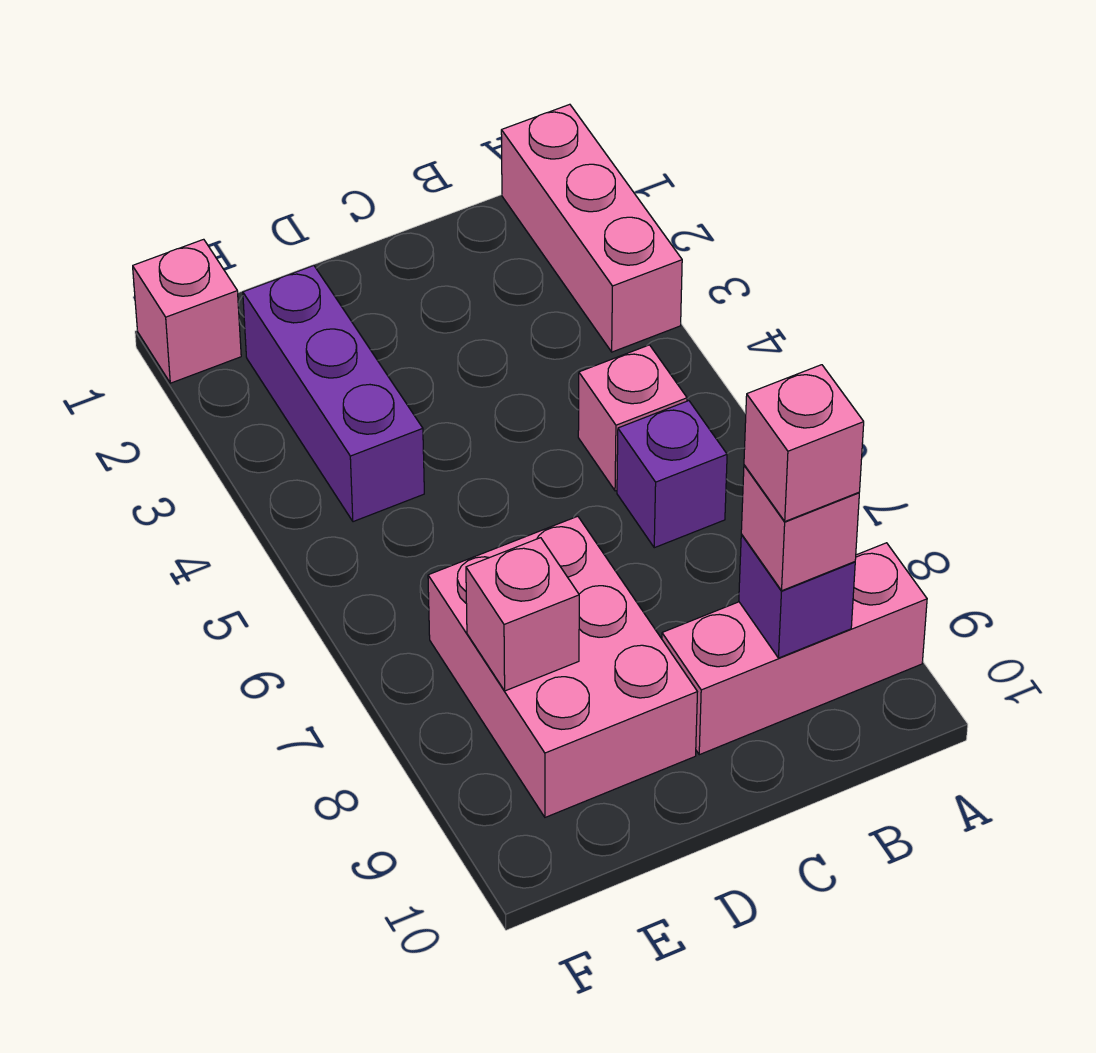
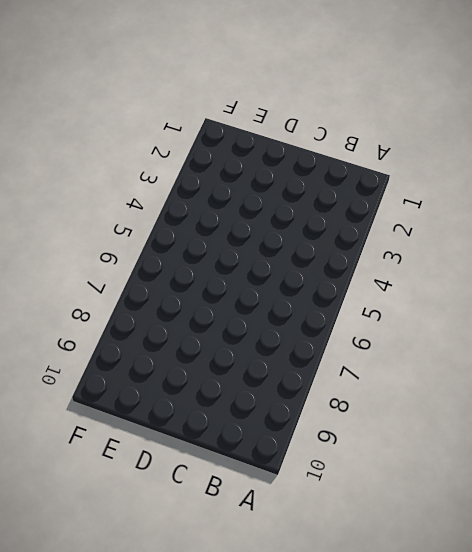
none -> pink 1x3 brick [501,104,682,352]
none -> pink 1x3 brick [662,543,927,755]

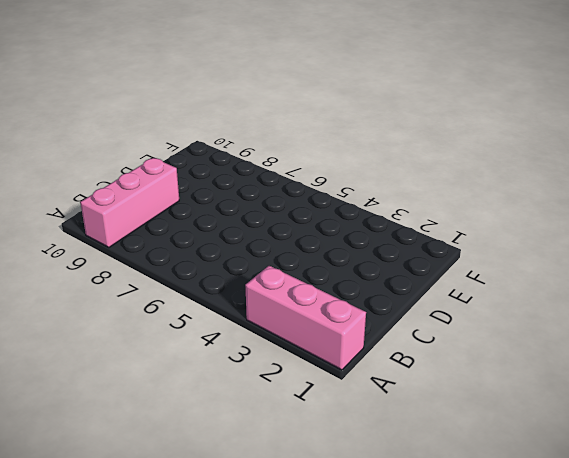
none -> pink 1x1 brick [578,345,687,491]
none -> purple 1x1 brick [617,401,727,548]

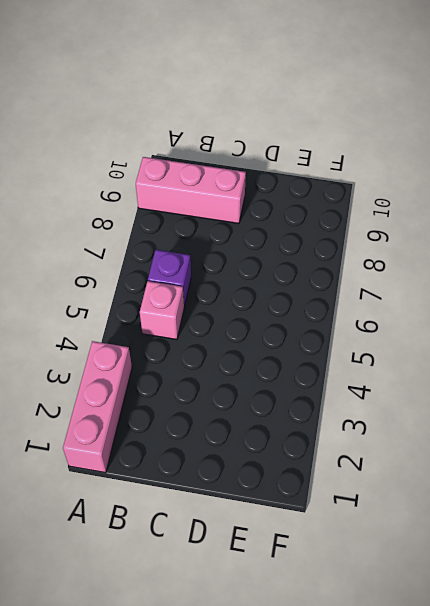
none -> pink 2x3 brick [428,516,697,817]
none -> purple 1x3 brick [243,266,424,522]

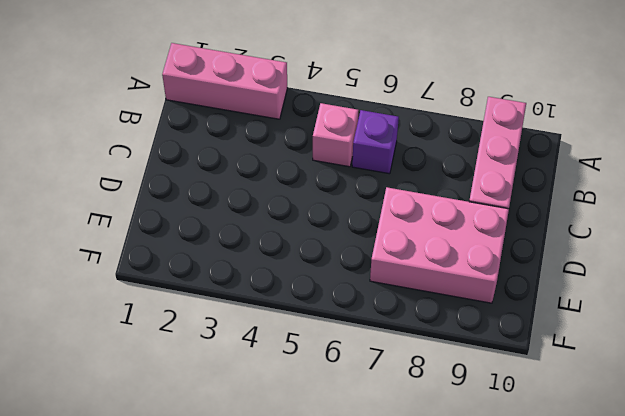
none -> purple 1x3 brick [243,266,424,522]
none -> pink 1x1 brick [133,239,241,383]

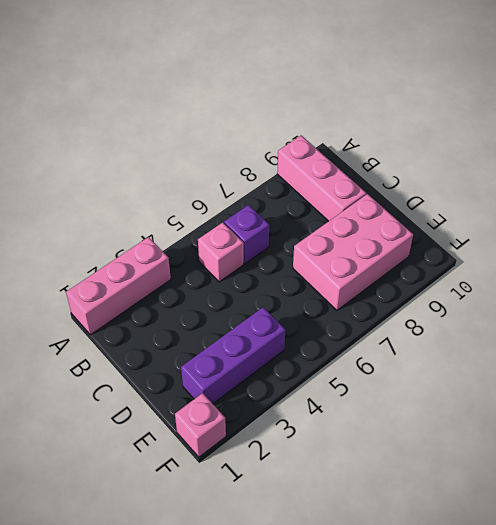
none -> purple 1x1 brick [739,535,855,658]
none -> pink 1x1 brick [466,538,579,691]

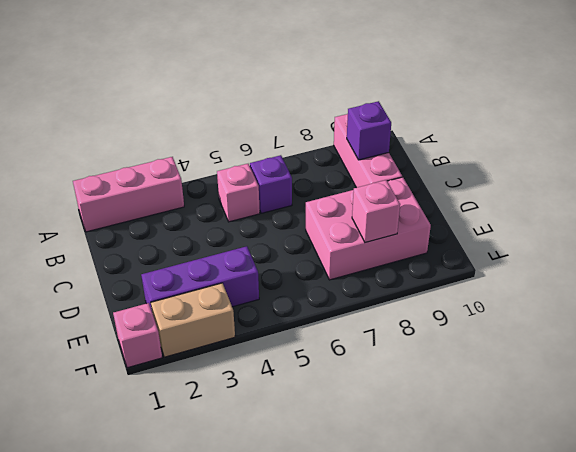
tan 1x2 brick [151,283,235,357] -> none
none -> pink 1x1 brick [741,465,859,591]
none -> pink 1x1 brick [744,365,864,521]

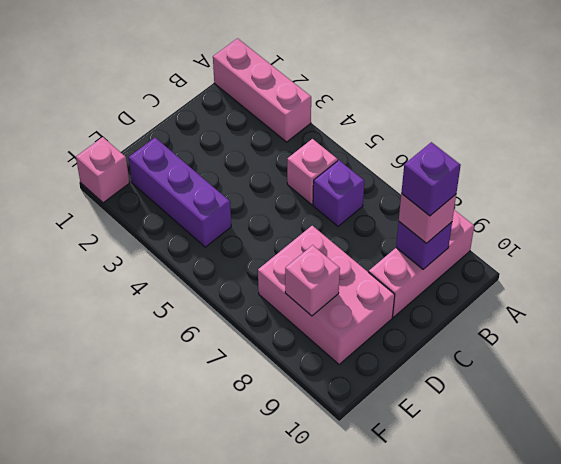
purple 1x1 brick [401,142,461,216] -> pink 1x1 brick [744,365,864,521]

